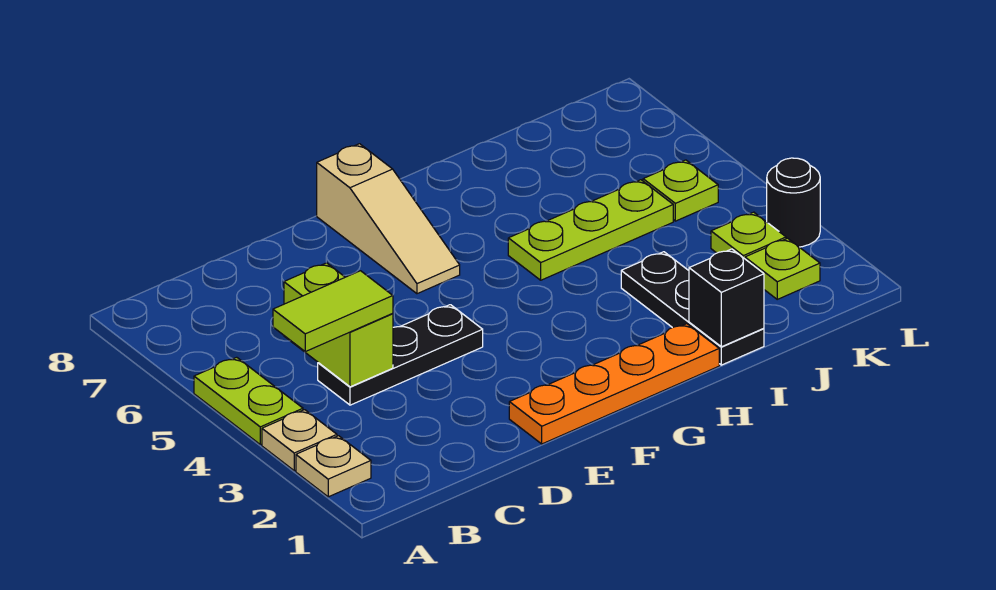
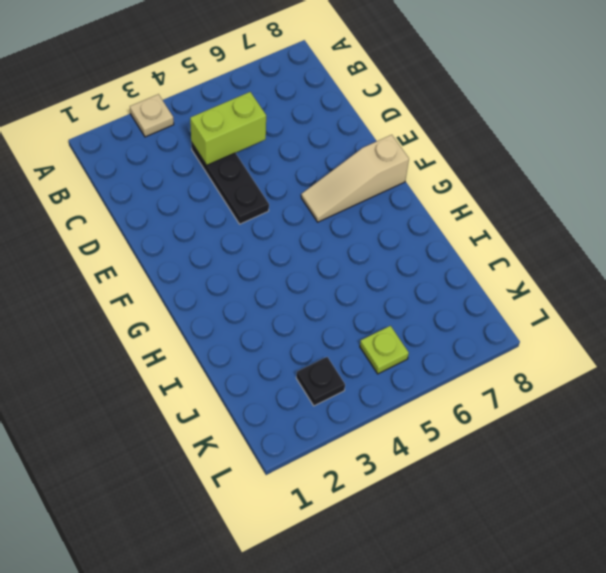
black 1x1 plate [296,357,345,406] -> lime 1x1 plate [711,212,786,259]
none -> tan 1x1 plate [296,436,371,497]
none -> lime 1x2 plate [194,357,303,445]
none -> orange 1x4 plate [509,324,719,444]

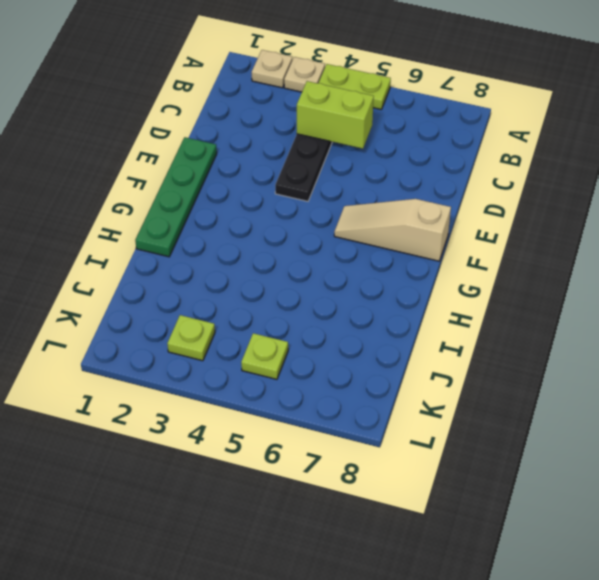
green 1x4 plate [135,137,217,257] -> orange 1x4 plate [509,324,719,444]
none -> lime 1x3 plate [508,180,673,280]
none -> black 1x3 plate [621,252,764,365]
none -> lime 1x1 plate [745,238,820,299]

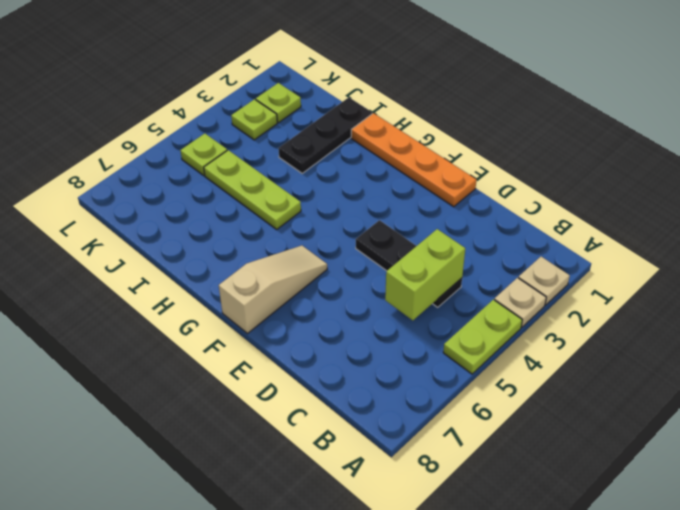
none -> black 1x1 round brick [767,158,820,247]
none -> black 1x1 brick [689,249,764,347]
none -> lime 1x2 tile [273,271,393,352]

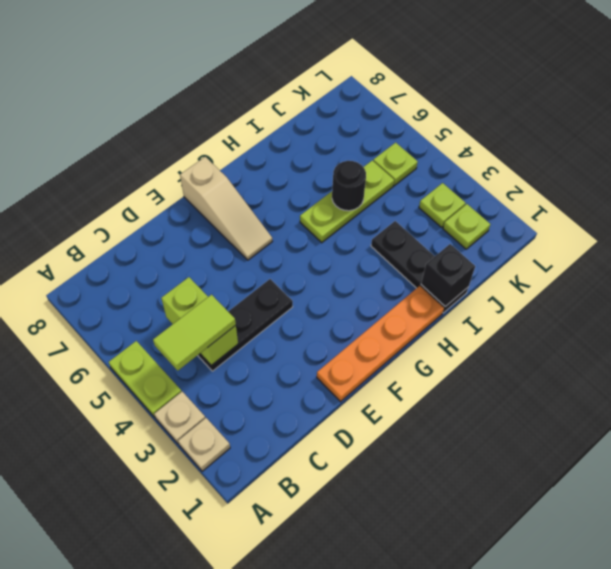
black 1x1 round brick [332,161,366,211] -> black 1x1 round brick moved to [767,158,820,247]

